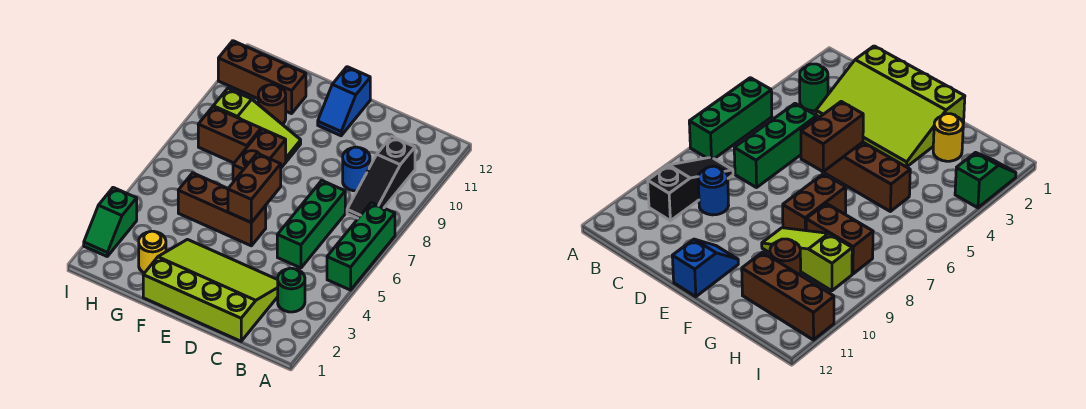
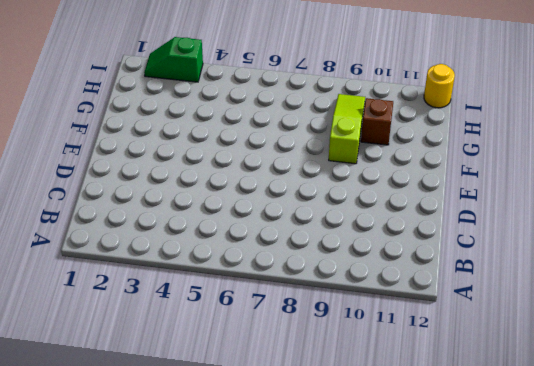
lime 1x3 slope [329,94,365,164] -> lime 1x3 slope turned to [213,88,301,161]
brown 1x1 brick [361,98,393,145] -> brown 1x1 round brick [258,85,286,125]
yellow 1x1 round brick [424,64,455,108] -> yellow 1x1 round brick moved to [139,231,166,273]
none -> green 1x3 brick [327,203,395,290]
none -> green 1x1 round brick [278,268,305,312]
none -> black 1x3 slope [347,137,415,218]

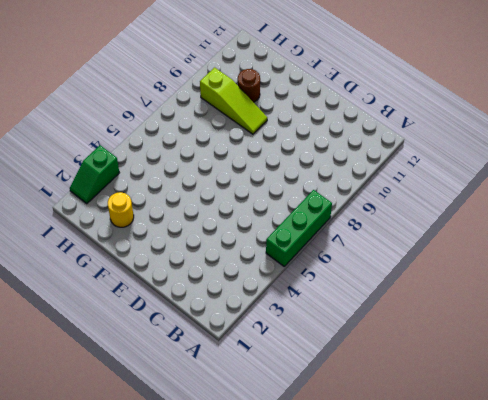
none -> green 1x1 round brick [278,268,305,312]
none -> black 1x3 slope [347,137,415,218]
none -> lime 3x4 slope [143,239,278,341]

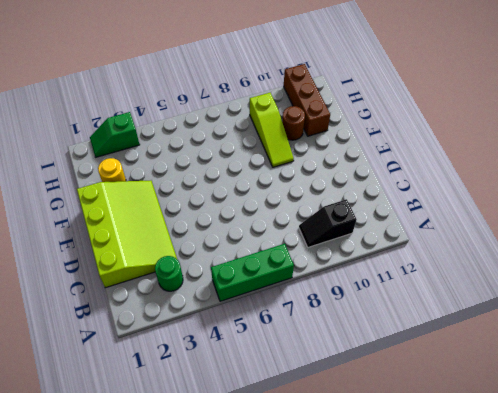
black 1x2 slope [299,199,357,247] -> black 1x3 slope [347,137,415,218]
none -> green 1x3 brick [277,181,345,268]
none -> blue 1x1 round brick [343,147,370,191]
none -> brown 1x3 brick [178,173,266,246]

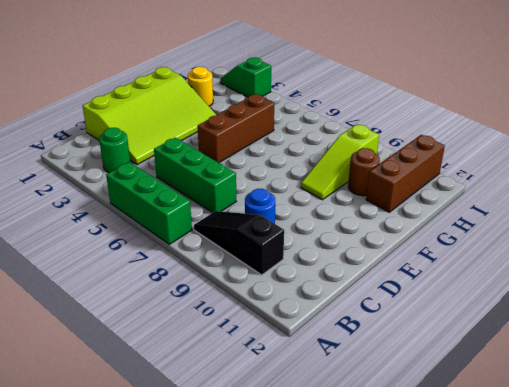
none -> blue 1x2 slope [318,67,370,136]
none -> brown 1x2 brick [233,129,286,182]
none -> brown 1x2 brick [198,107,261,163]

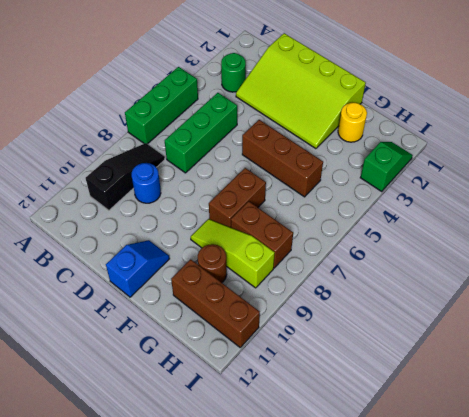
none -> brown 1x2 brick [228,153,281,223]

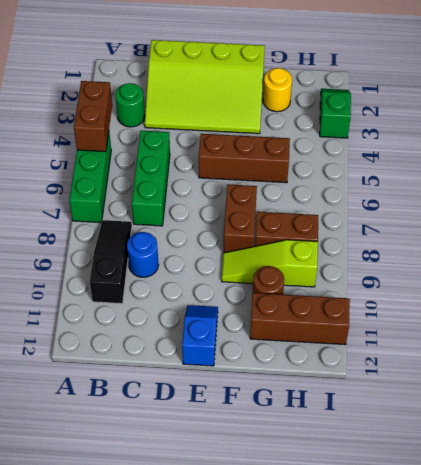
brown 1x2 brick [74,81,112,152] -> brown 1x2 brick moved to [228,153,281,223]

